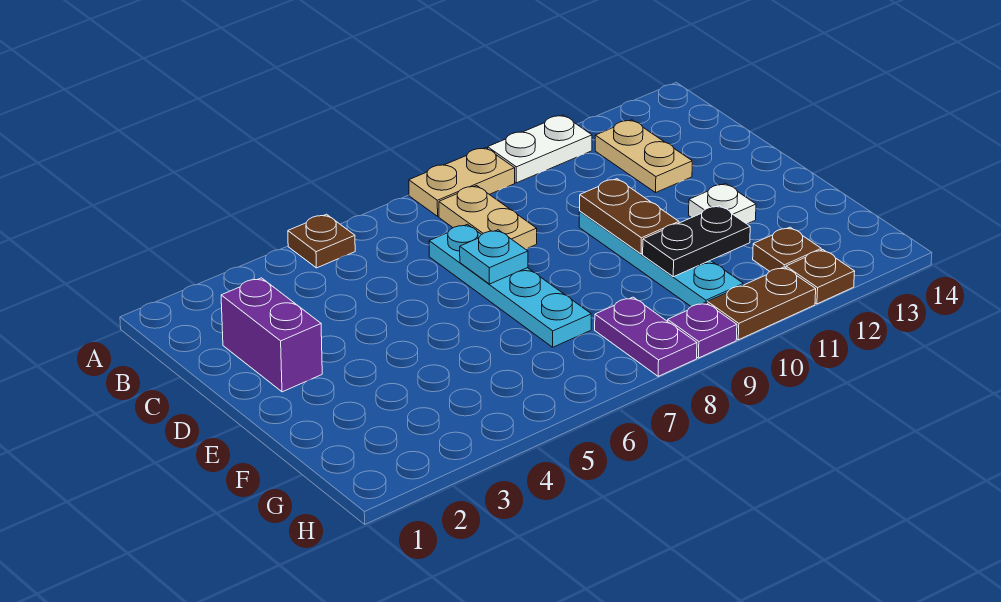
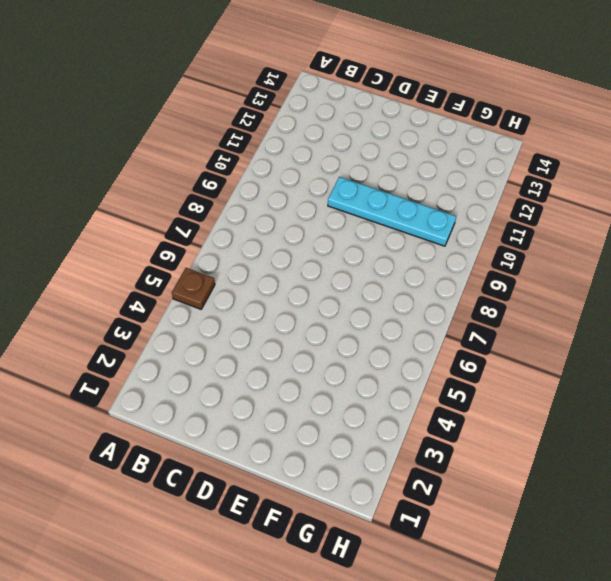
none -> tan 1x2 plate [409,148,515,216]
none -> white 1x2 plate [488,115,592,183]
none -> tan 1x2 plate [439,186,537,249]

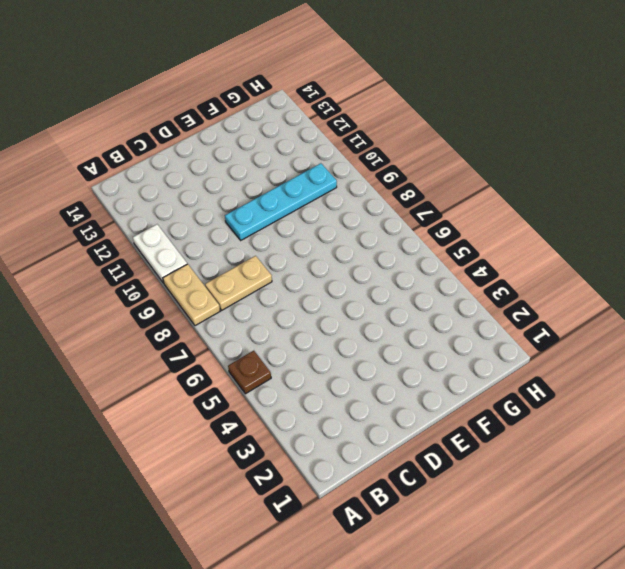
none -> tan 1x2 plate [595,120,692,193]
none -> purple 1x2 brick [221,278,322,392]
none -> cyan 1x4 plate [429,224,591,347]

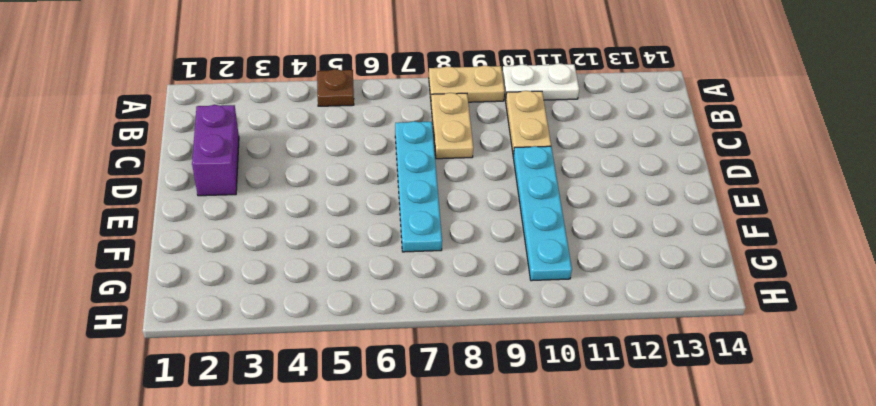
tan 1x2 plate [506,91,551,156] -> tan 1x2 plate moved to [595,120,692,193]
none -> white 1x1 plate [689,184,756,224]
none -> purple 1x2 plate [595,297,697,376]
none -> brown 1x1 plate [753,227,821,271]

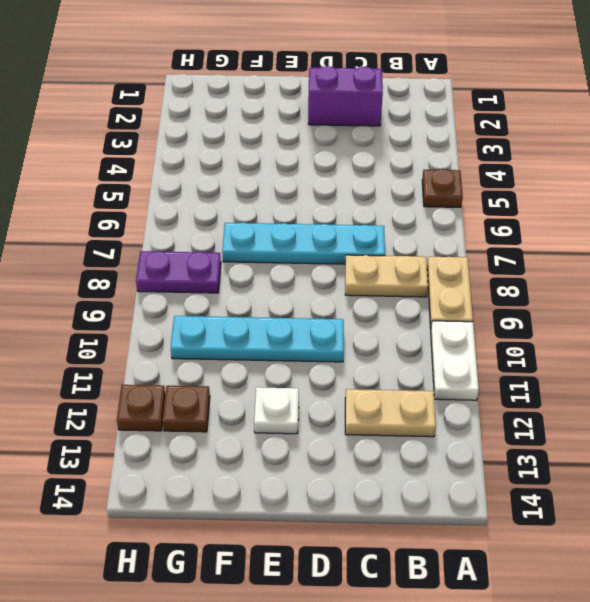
none -> purple 1x1 plate [668,302,737,358]
none -> brown 1x2 plate [707,267,816,340]
none -> cyan 1x1 plate [460,230,528,284]

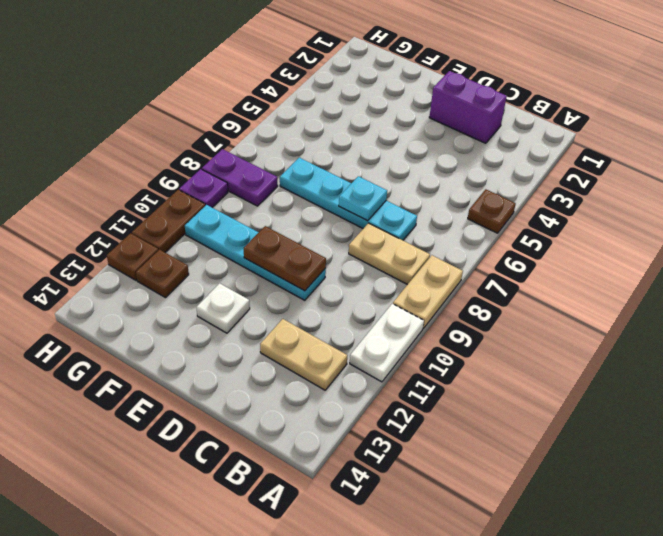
none -> black 1x2 plate [643,206,750,277]

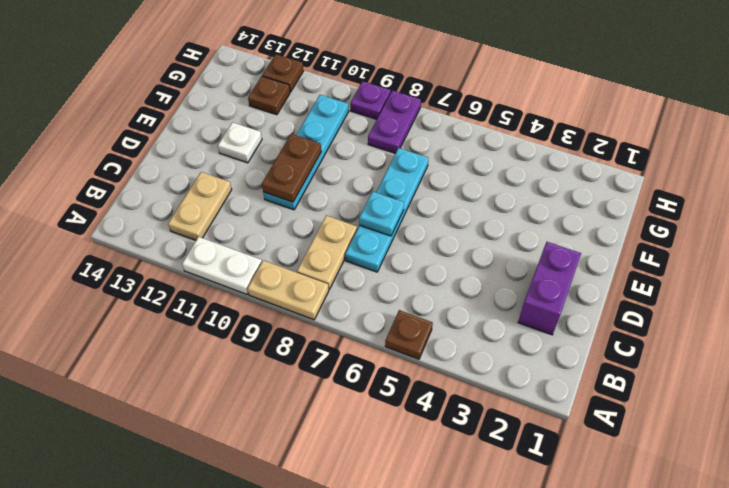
none -> brown 1x2 plate [707,267,816,340]
none -> black 1x2 plate [643,206,750,277]

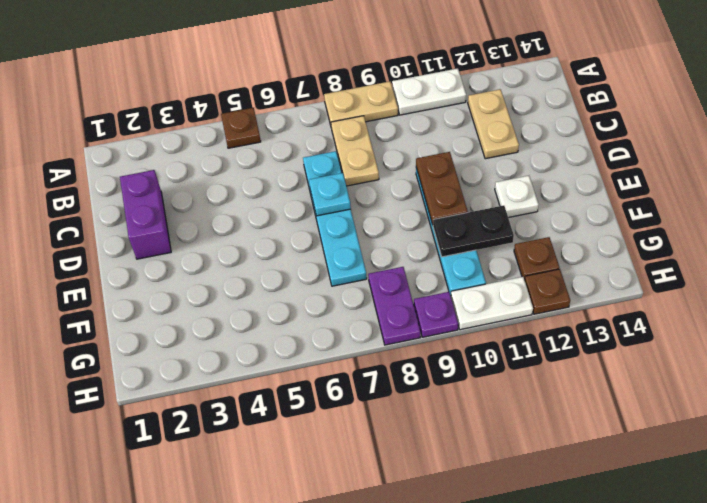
white 1x2 plate [451,277,533,330] -> brown 1x2 plate [707,267,816,340]

